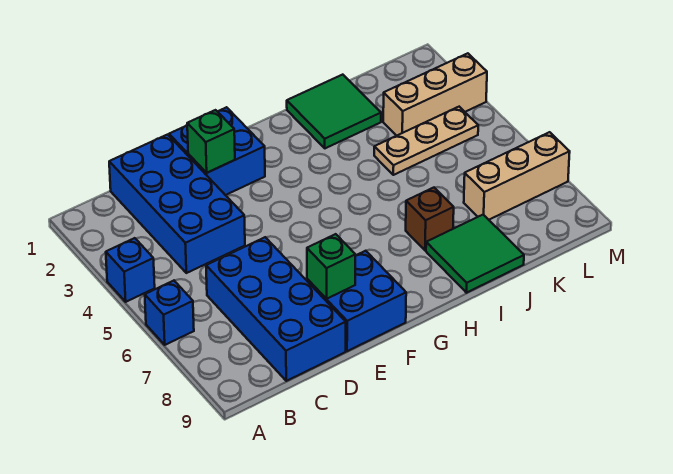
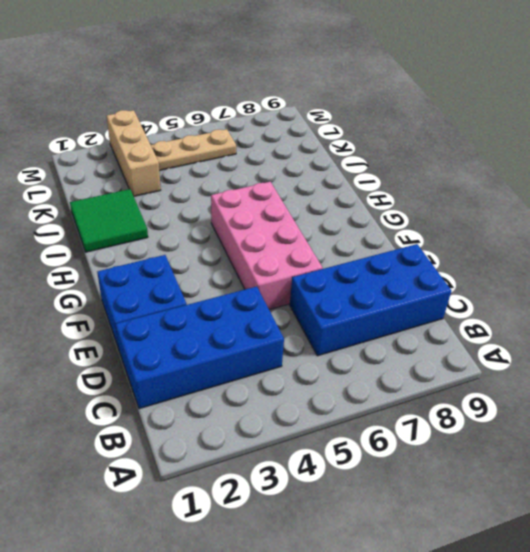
pink 2x4 brick [211,182,323,310] -> none
tan 1x3 plate [151,129,236,171] -> tan 1x3 plate turned to [374,107,478,175]
none -> blue 1x1 brick [106,238,155,302]
none -> blue 1x1 brick [145,281,194,345]
none -> blue 2x2 brick [307,251,406,351]

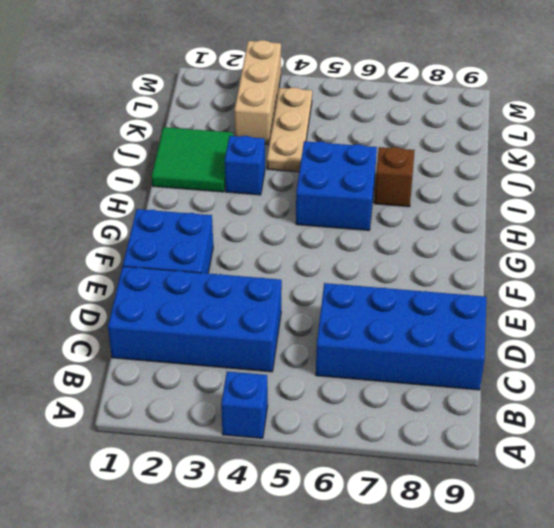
blue 2x2 brick [296,141,377,231] -> blue 2x2 brick moved to [307,251,406,351]
blue 1x1 brick [225,136,265,195] -> blue 1x1 brick moved to [145,281,194,345]
none -> green 2x2 tile [426,215,524,293]
none -> tan 1x3 brick [464,132,570,220]
none -> green 1x1 brick [187,110,235,173]

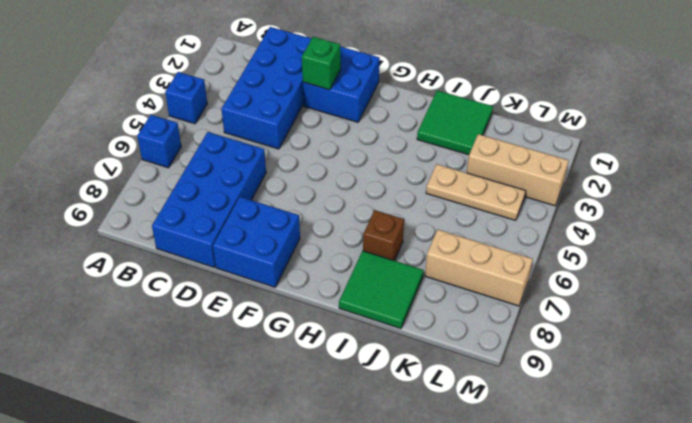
none -> green 1x1 brick [307,234,355,299]

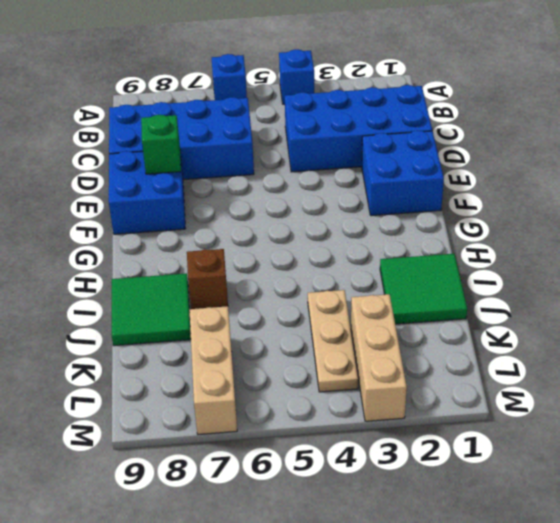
none -> green 1x1 brick [187,110,235,173]

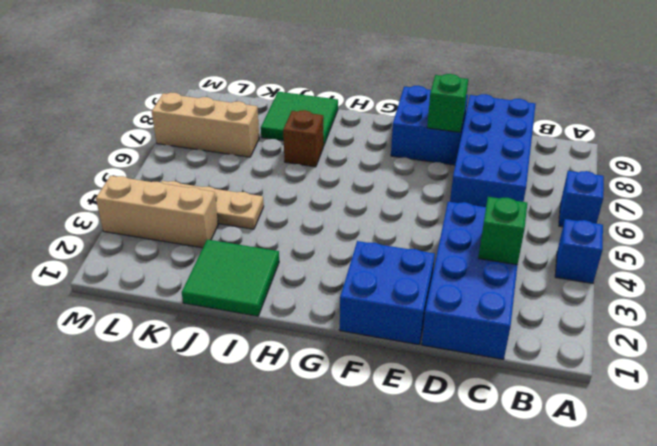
green 1x1 brick [478,197,527,265] -> green 1x1 brick moved to [187,110,235,173]

